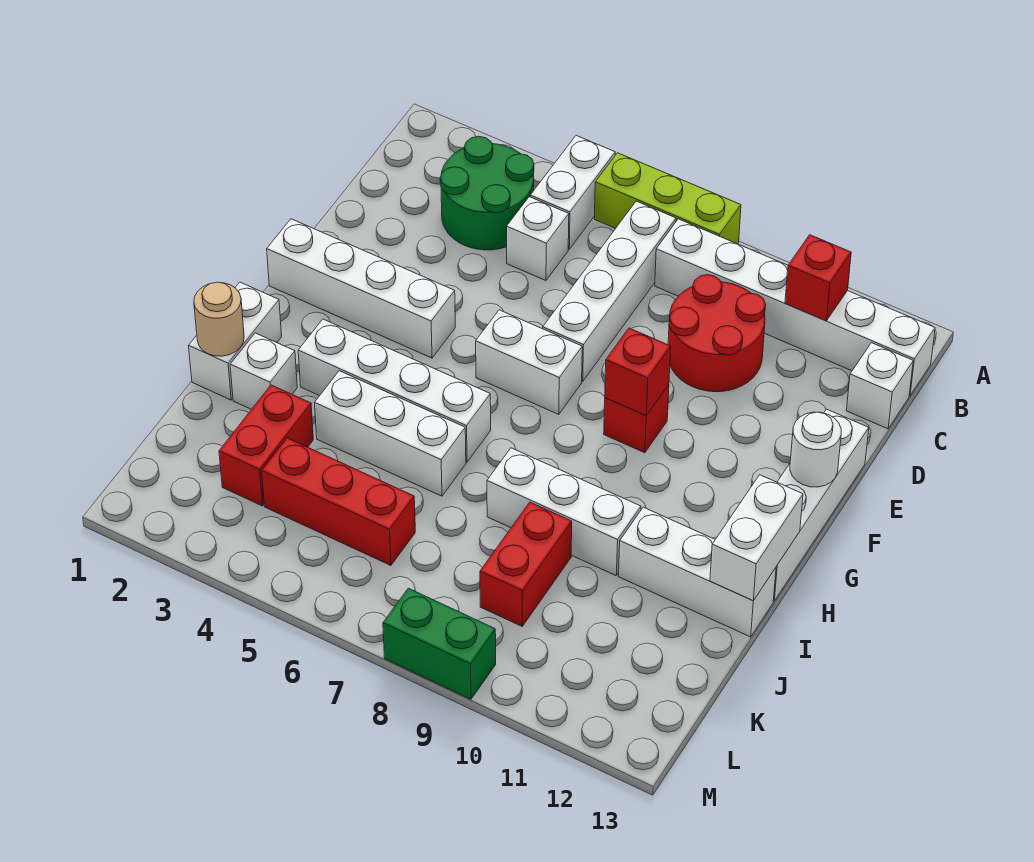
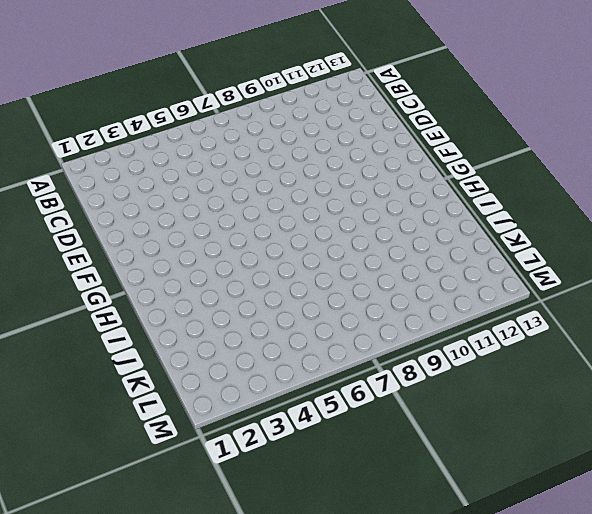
none -> white 1x2 brick [530,136,615,249]
none -> lime 1x3 brick [595,153,741,244]
none -> green 2x2 round brick [440,136,534,250]

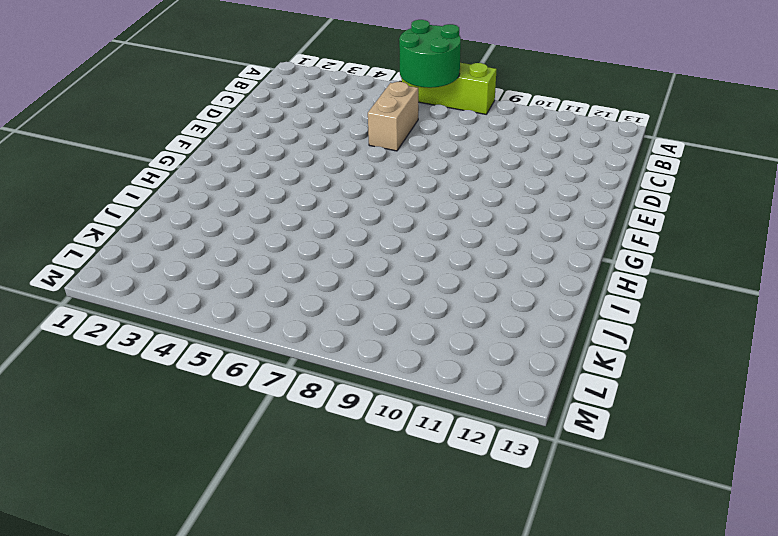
green 2x2 round brick [399,20,461,88] -> green 2x2 round brick moved to [440,136,534,250]
tan 1x2 brick [368,82,418,151] -> none
none -> white 1x2 brick [530,136,615,249]
none -> white 1x4 brick [543,201,676,381]
none -> white 1x6 brick [655,219,935,396]

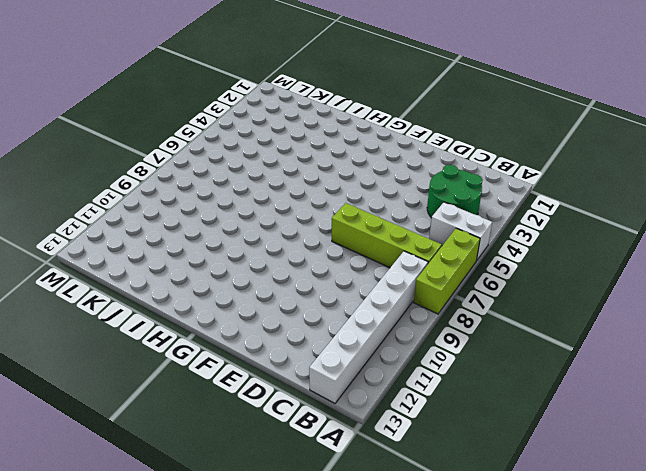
lime 1x4 brick [332,203,442,268] -> white 1x4 brick [543,201,676,381]
none -> white 1x1 brick [507,197,569,281]
none -> red 2x2 round brick [668,275,766,392]
none -> white 1x1 brick [846,343,913,429]

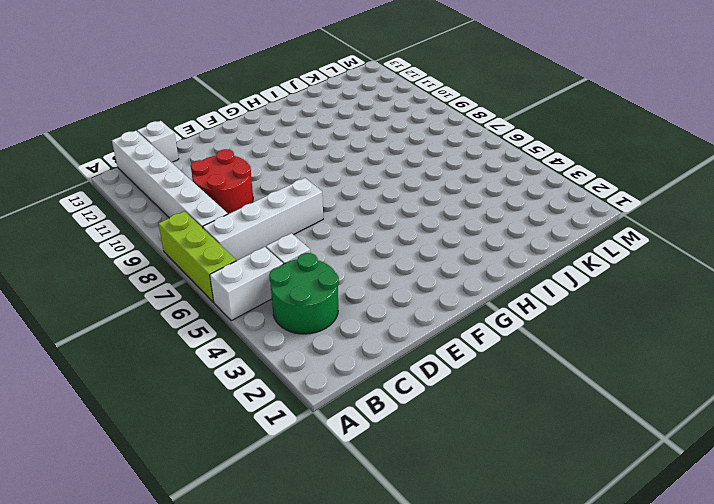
none -> white 1x4 brick [773,409,869,601]
none -> white 1x4 brick [267,219,455,358]
none -> white 1x2 brick [476,310,582,414]

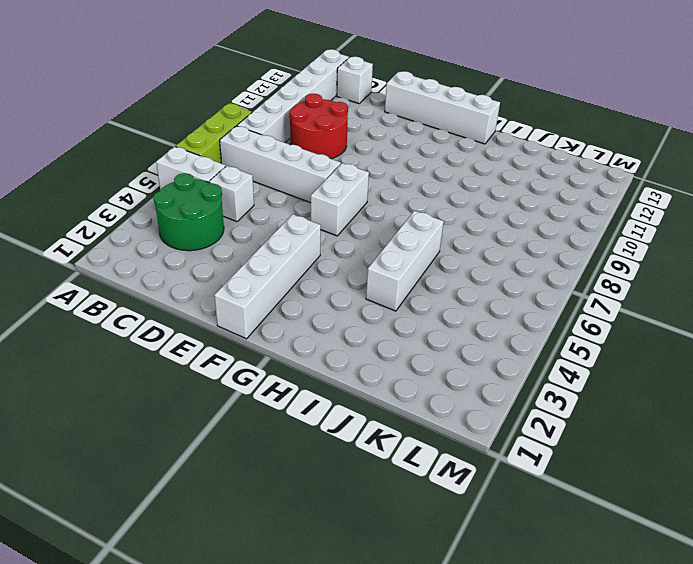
none -> red 1x1 brick [604,385,669,453]
none -> white 1x2 brick [189,282,282,400]
none -> white 1x4 brick [298,319,491,462]

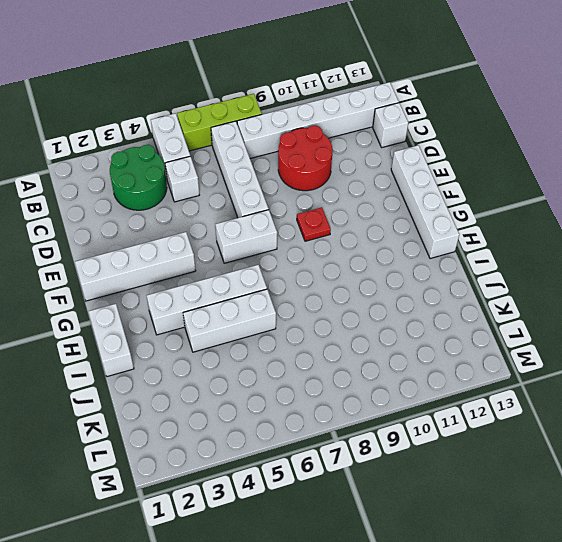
red 1x1 plate [297,207,331,241] -> red 1x1 brick [604,385,669,453]
none -> white 1x1 brick [230,333,297,409]
none -> white 1x3 brick [487,448,641,575]
none -> white 1x3 brick [619,507,776,637]

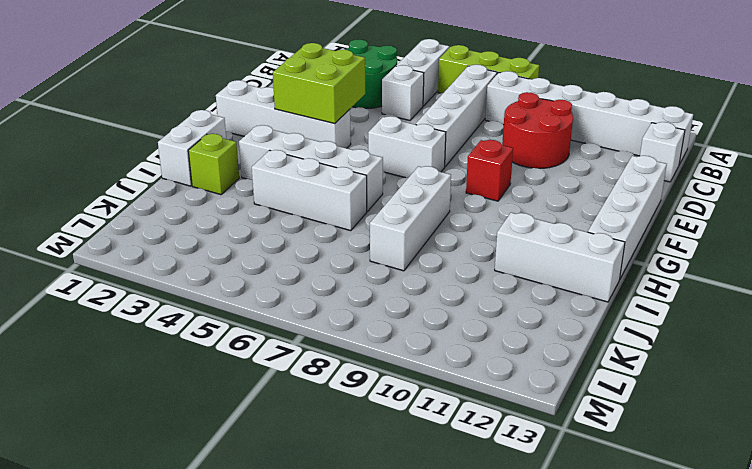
lime 2x2 brick [273,43,365,124] -> none
white 1x3 brick [370,166,451,271] -> white 1x3 brick turned to [487,448,641,575]
lime 1x1 brick [188,134,239,195] -> white 1x1 brick [230,333,297,409]
none -> red 1x2 brick [219,385,313,506]
none -> red 1x2 brick [480,502,572,626]
none -> red 1x3 brick [262,438,415,565]

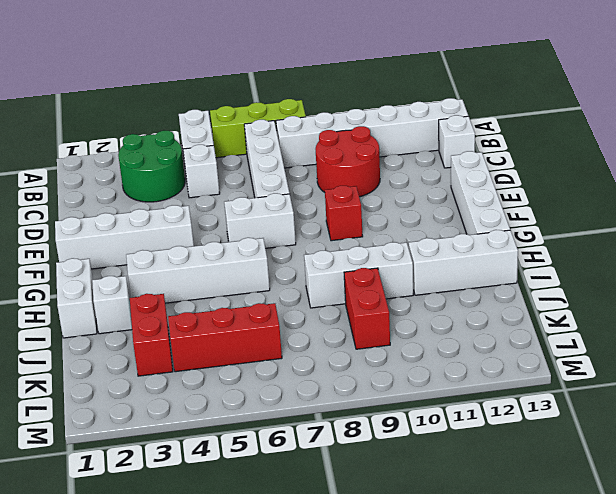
none -> white 1x3 brick [315,371,466,496]
none -> green 1x2 brick [383,588,496,699]
none -> red 1x1 brick [785,235,851,321]

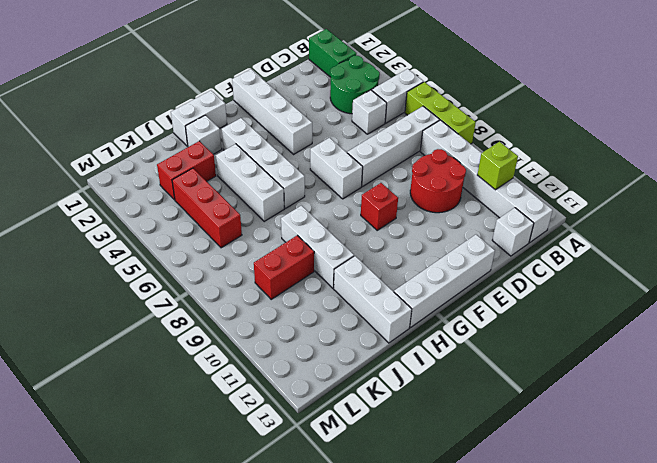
green 1x2 brick [309,29,356,77] -> green 1x2 brick moved to [383,588,496,699]
lime 1x1 brick [477,142,518,190] -> red 1x1 brick [785,235,851,321]
none -> red 1x1 brick [605,328,671,416]
none -> white 1x1 round brick [790,412,841,487]
none -> white 1x2 brick [710,475,803,601]

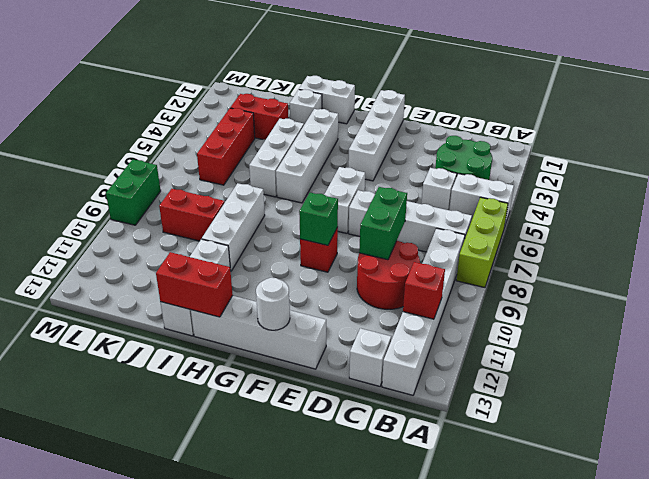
green 1x2 brick [359,187,407,260] -> none
green 1x1 brick [299,193,338,245] -> red 1x1 brick [605,328,671,416]
red 1x2 brick [156,252,233,317] -> white 1x2 brick [710,475,803,601]
none -> tan 1x1 round brick [194,282,244,356]

